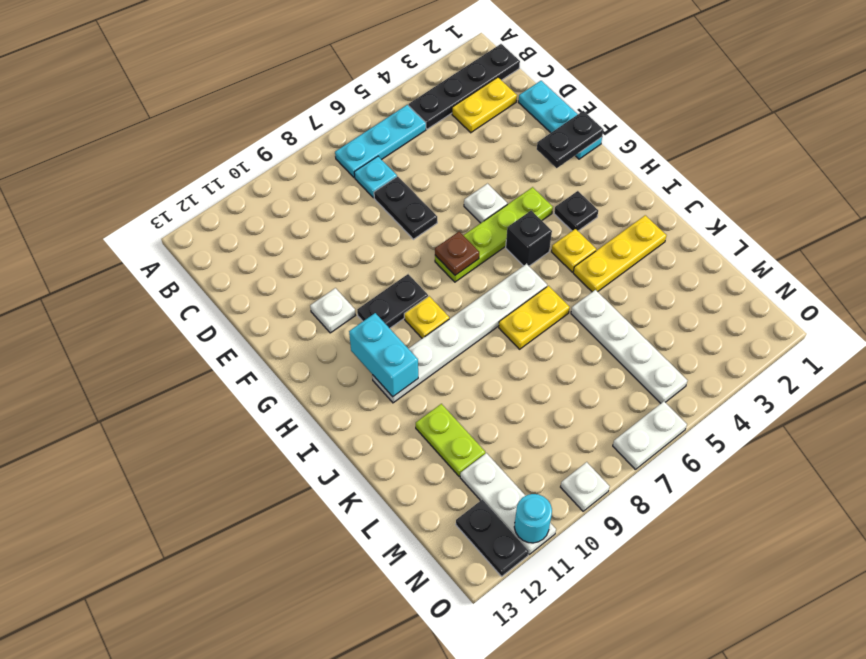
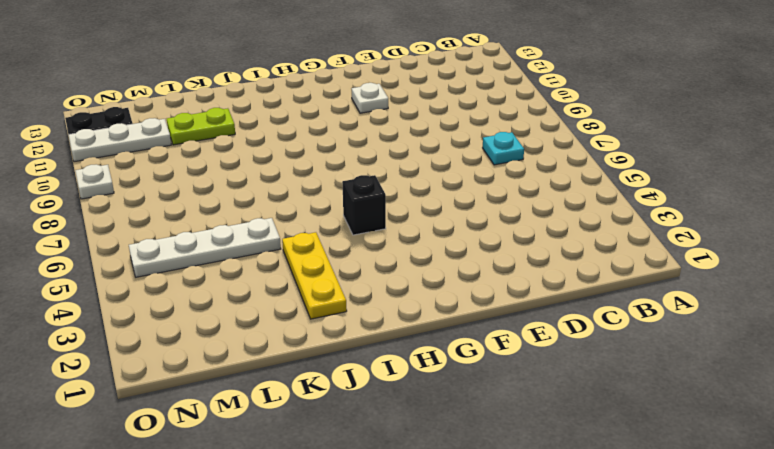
none -> black 1x4 plate [409,44,520,129]
none -> cyan 1x3 plate [335,105,426,177]
none -> yellow 1x2 plate [452,77,517,133]

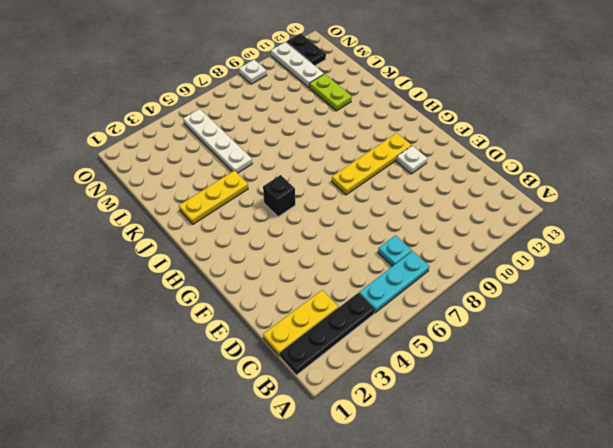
yellow 1x3 plate [263,290,338,356] -> yellow 1x2 plate [452,77,517,133]
yellow 1x4 plate [332,133,412,195] -> black 1x2 plate [357,274,428,328]
none -> cyan 1x3 plate [518,81,602,159]
none -> black 1x2 plate [374,176,437,239]
none -> white 1x1 plate [464,184,507,223]

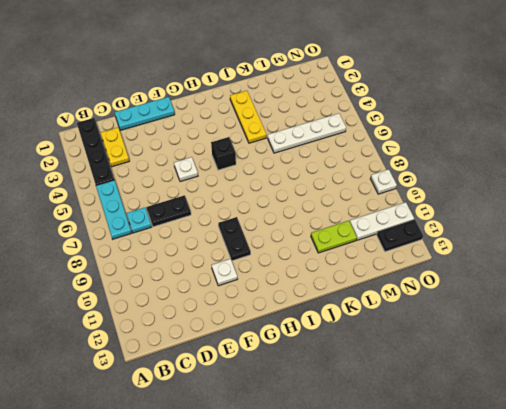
none -> lime 1x4 plate [435,187,553,282]
none -> black 1x1 plate [554,191,598,231]
none -> yellow 1x1 plate [404,296,449,338]

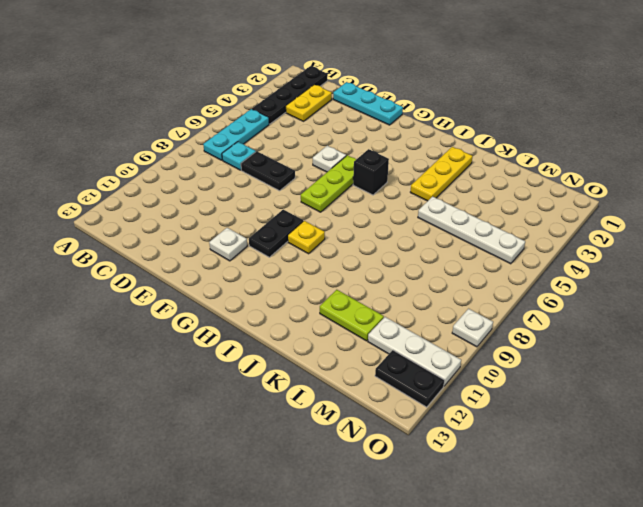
lime 1x3 plate [301,155,356,212] -> lime 1x4 plate [435,187,553,282]
none -> black 1x1 plate [554,191,598,231]
none -> yellow 1x1 plate [552,229,596,272]
none -> white 1x6 plate [372,264,547,403]

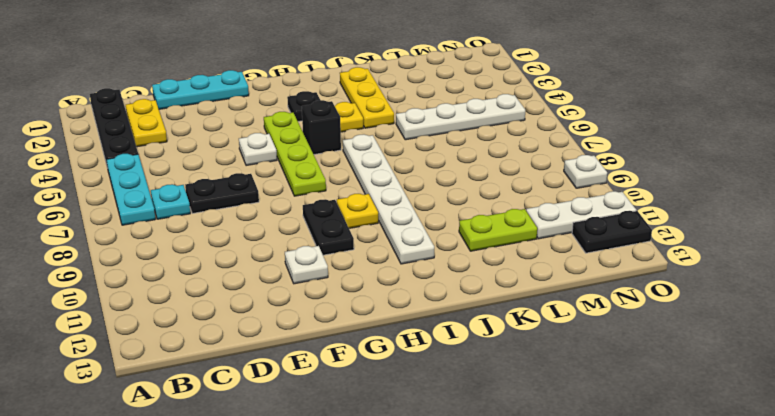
none -> yellow 1x2 plate [499,286,570,349]
none -> white 1x2 plate [613,401,687,470]
none -> black 1x2 plate [537,111,603,168]

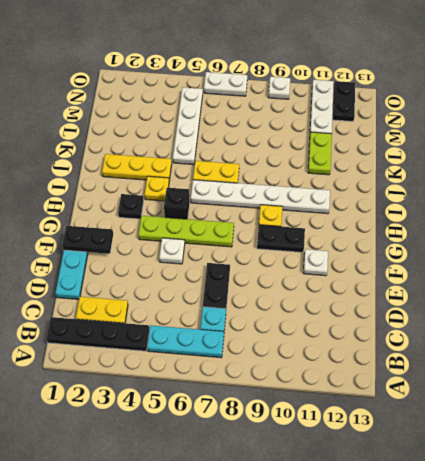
none -> brown 1x1 plate [435,232,479,275]
none -> cyan 1x2 brick [349,313,418,397]
none -> cyan 1x1 round brick [514,494,552,543]

